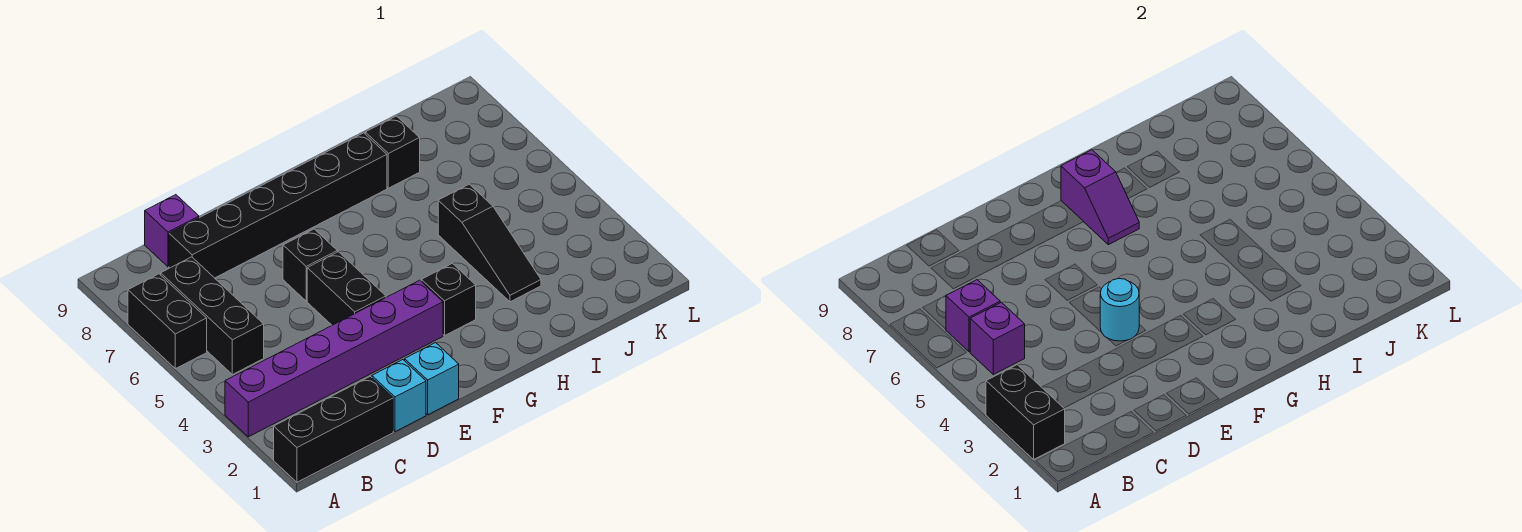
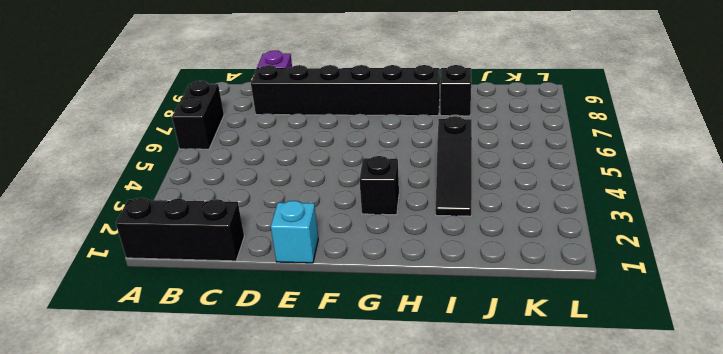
none -> purple 1x6 brick [225,280,443,437]
none -> black 1x3 brick [161,257,264,375]
none -> cyan 1x1 brick [372,360,426,432]

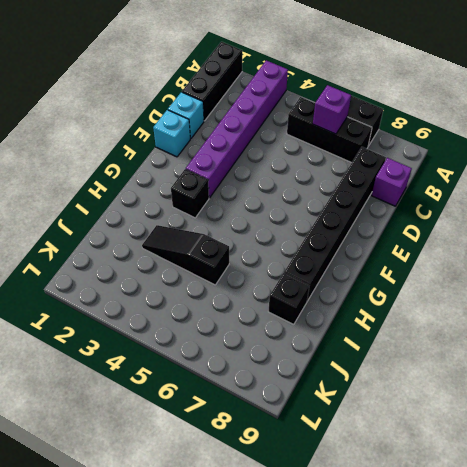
none -> black 1x2 brick [307,252,386,325]
none -> black 1x1 brick [283,229,337,301]
none -> black 1x2 brick [986,365,1065,459]

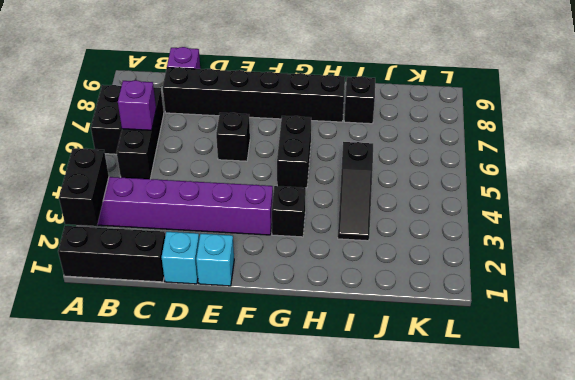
black 1x2 brick [277,116,311,188] -> black 1x2 brick moved to [307,252,386,325]
none -> purple 1x1 brick [970,302,1025,375]
none -> cyan 1x1 round brick [1100,279,1139,341]
none -> purple 1x2 slope [1061,150,1139,245]

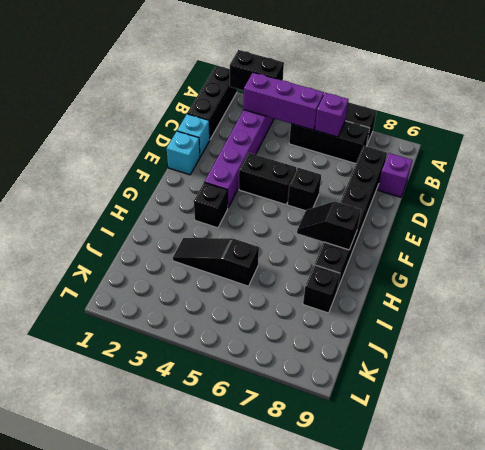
purple 1x3 brick [243,72,324,130] -> purple 1x1 brick [970,302,1025,375]
black 1x2 slope [297,201,361,250] -> purple 1x2 slope [1061,150,1139,245]
none -> cyan 1x1 round brick [1100,279,1139,341]

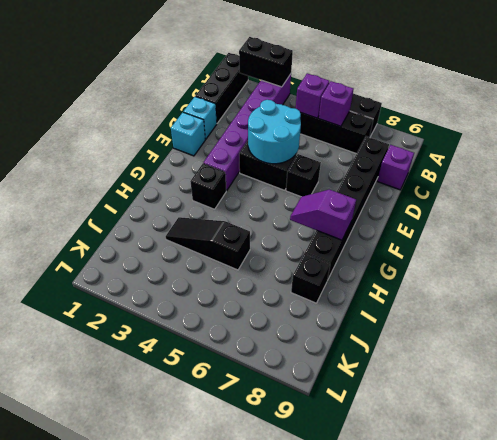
cyan 2x2 round brick [248,100,301,164] -> cyan 1x1 round brick [1100,279,1139,341]

